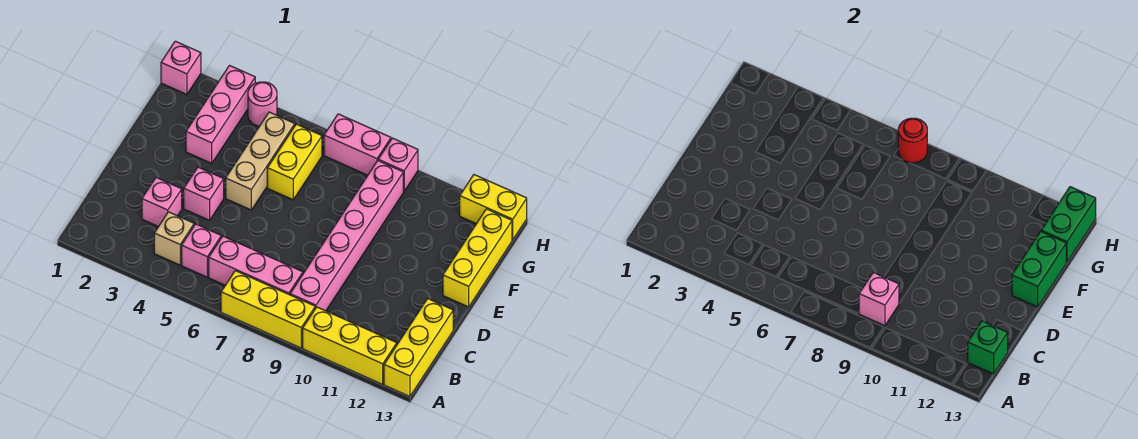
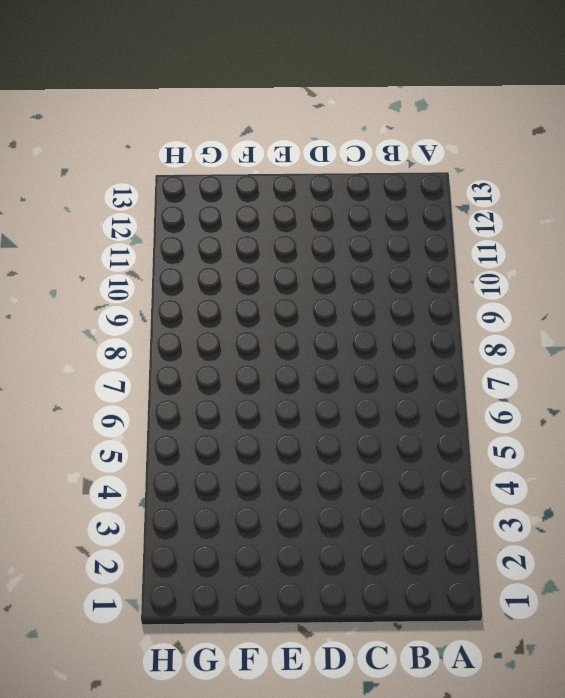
none -> yellow 1x3 brick [221,271,315,348]
none -> yellow 1x3 brick [303,307,397,384]
none -> yellow 1x3 brick [384,299,453,397]

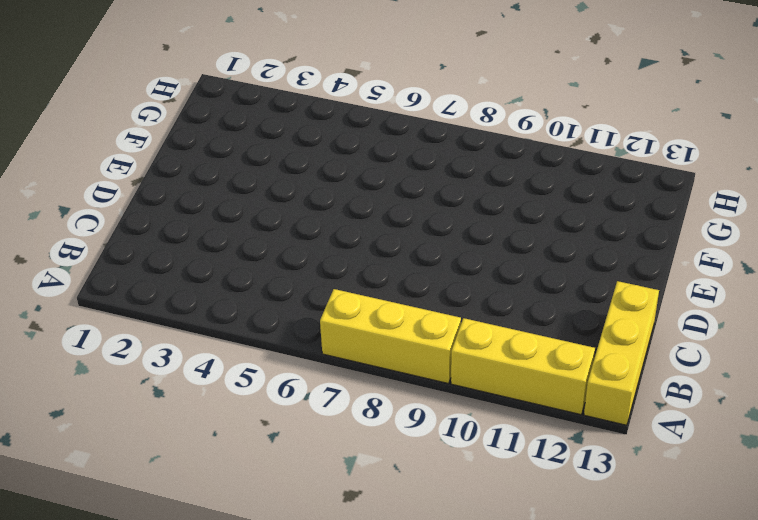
none -> tan 1x1 brick [154,212,194,265]
none -> pink 1x1 brick [182,224,221,277]
none -> pink 1x3 brick [209,236,303,295]

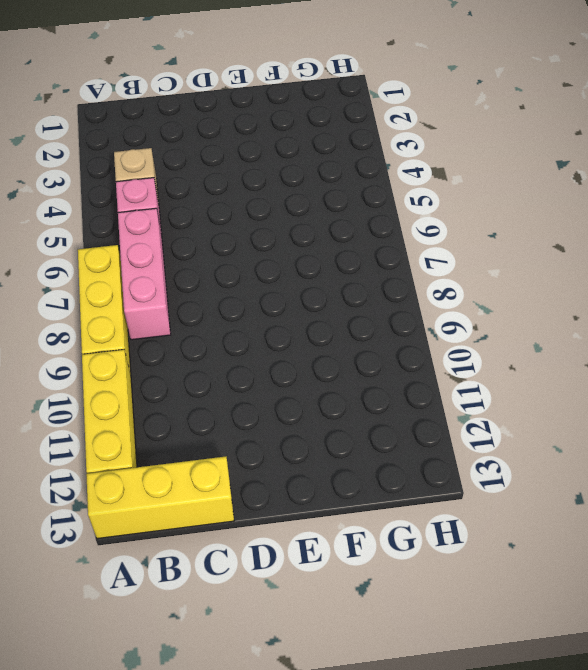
none -> pink 1x6 brick [290,161,403,311]
none -> pink 1x1 brick [142,178,182,227]
none -> pink 1x1 brick [184,167,224,220]

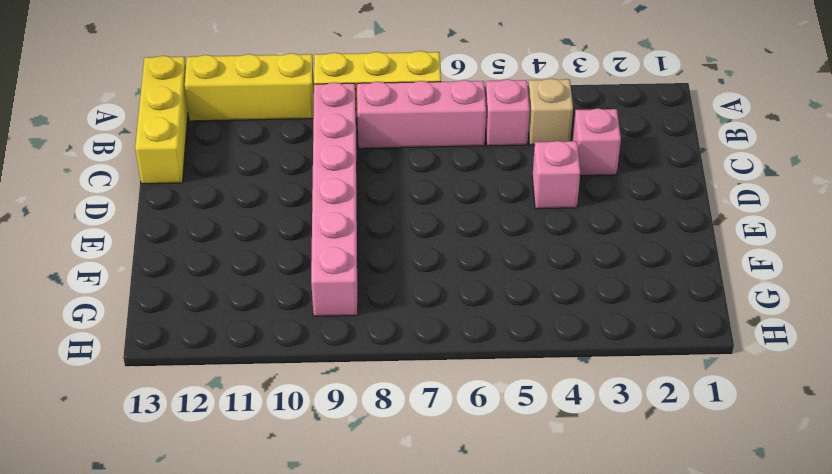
none -> tan 1x3 brick [226,112,295,210]
none -> yellow 1x3 brick [443,209,512,307]
none -> pink 1x3 brick [186,66,255,163]

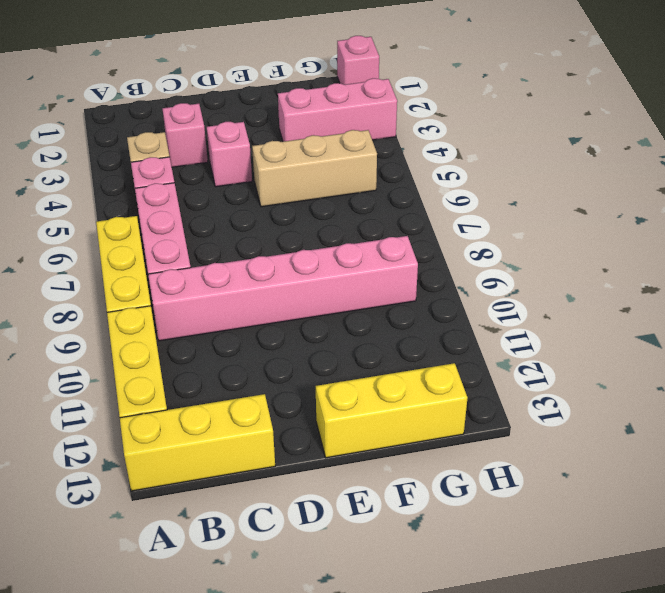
none -> yellow 1x2 brick [267,124,322,200]
none -> pink 1x1 round brick [248,82,277,126]
none -> pink 1x2 brick [324,114,391,175]

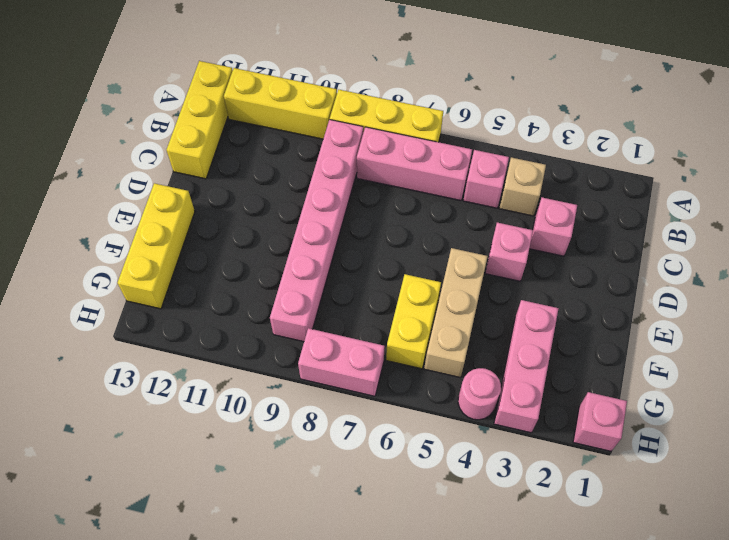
none -> pink 1x1 brick [378,138,418,191]
none -> yellow 1x2 brick [460,175,527,240]
none -> pink 1x1 brick [859,272,899,326]

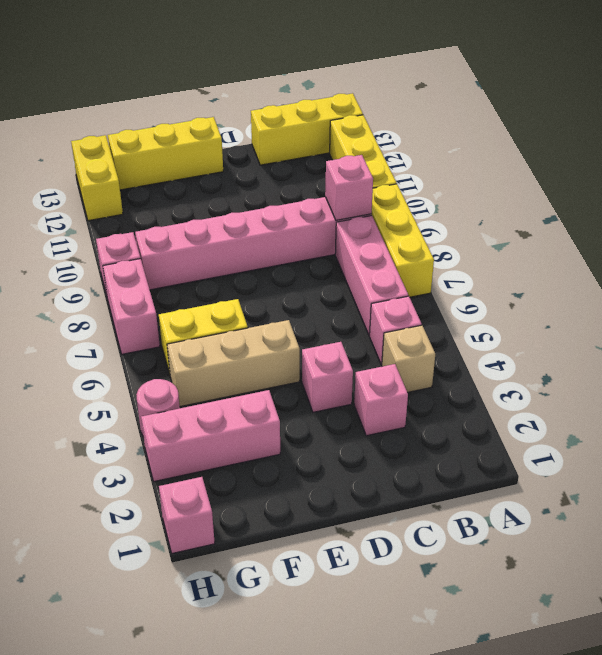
none -> green 1x1 brick [968,321,1008,374]
none -> green 1x2 brick [1012,231,1066,307]
none -> green 1x2 brick [1041,187,1096,262]

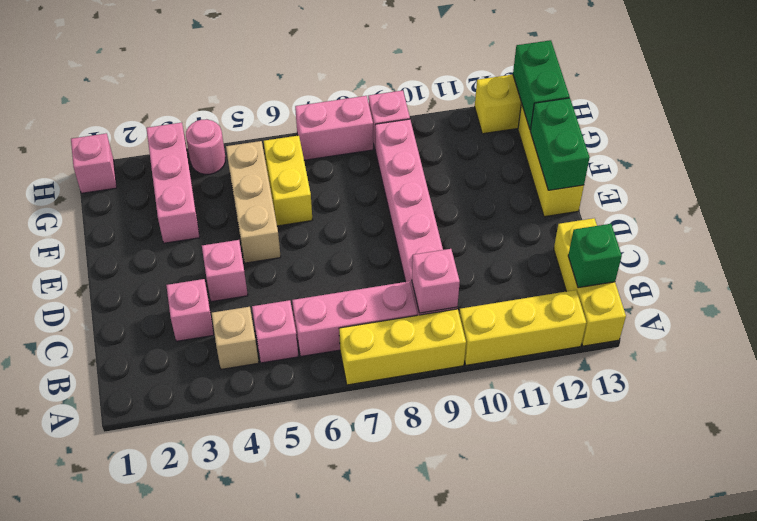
none -> red 1x1 round brick [898,118,927,163]

